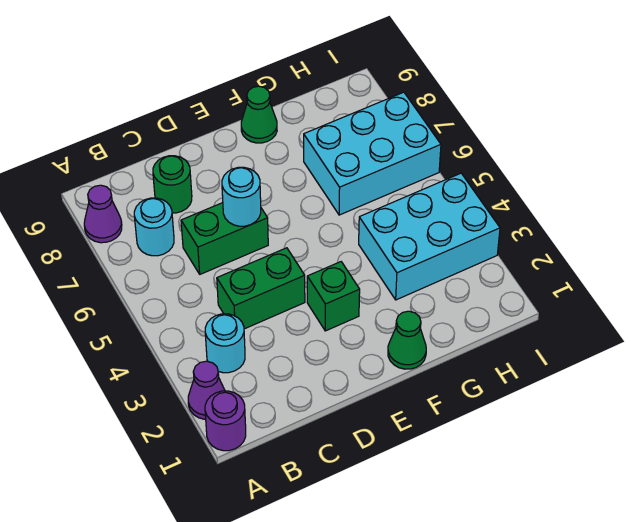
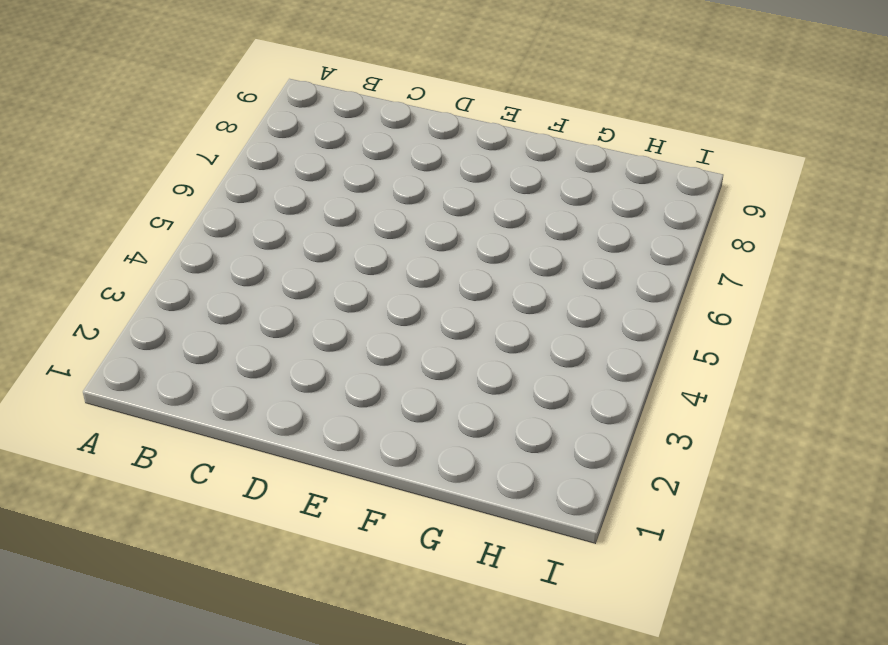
none -> purple 1x1 round brick [205,391,246,451]
none -> purple 1x1 cone [188,361,225,419]
none -> purple 1x1 cone [84,185,122,243]

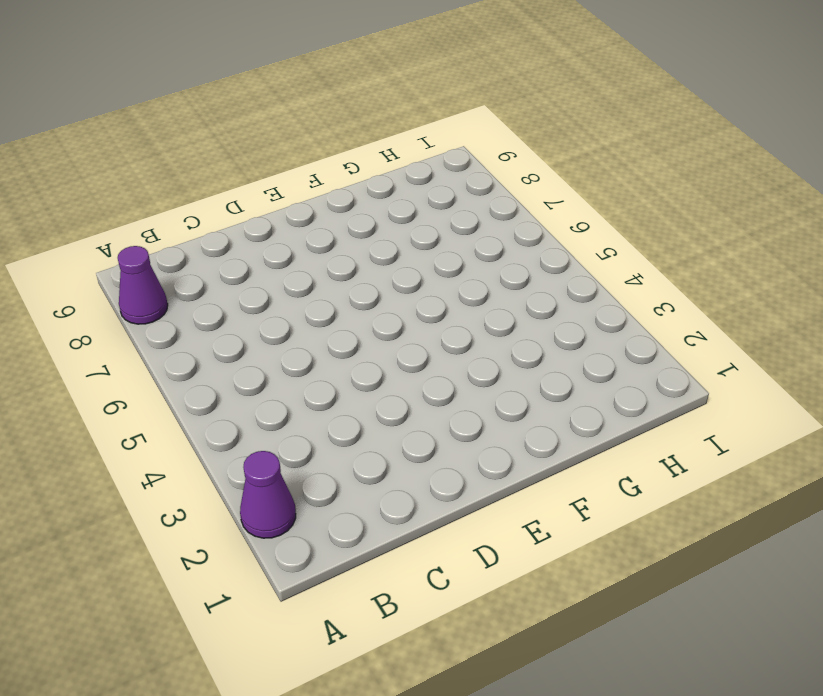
none -> purple 1x1 round brick [205,391,246,451]
none -> cyan 1x1 round brick [205,314,245,373]
none -> cyan 1x1 round brick [134,198,174,256]

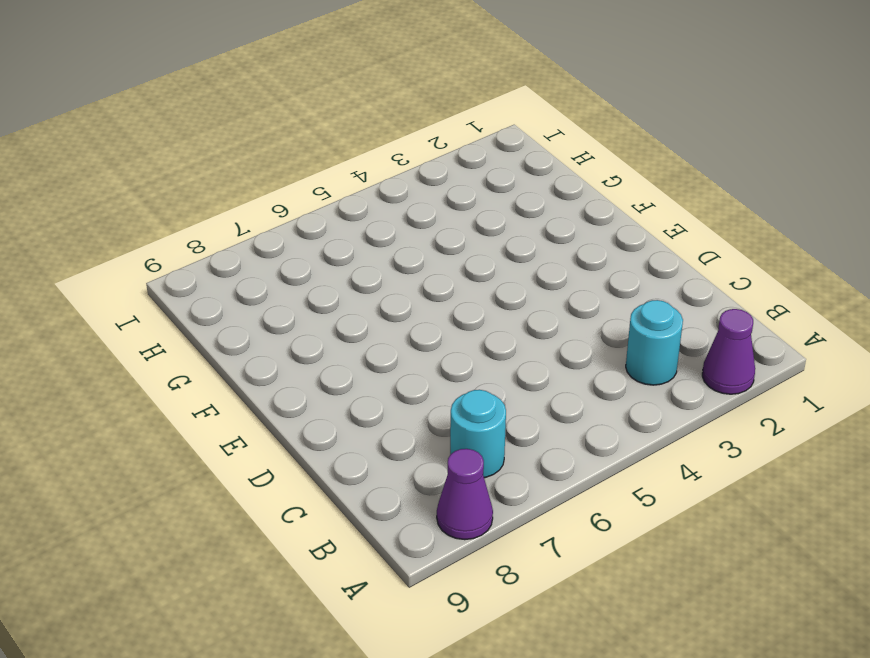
none -> purple 1x1 round brick [205,391,246,451]
none -> green 1x2 brick [217,248,305,329]
none -> green 1x2 brick [181,203,268,274]

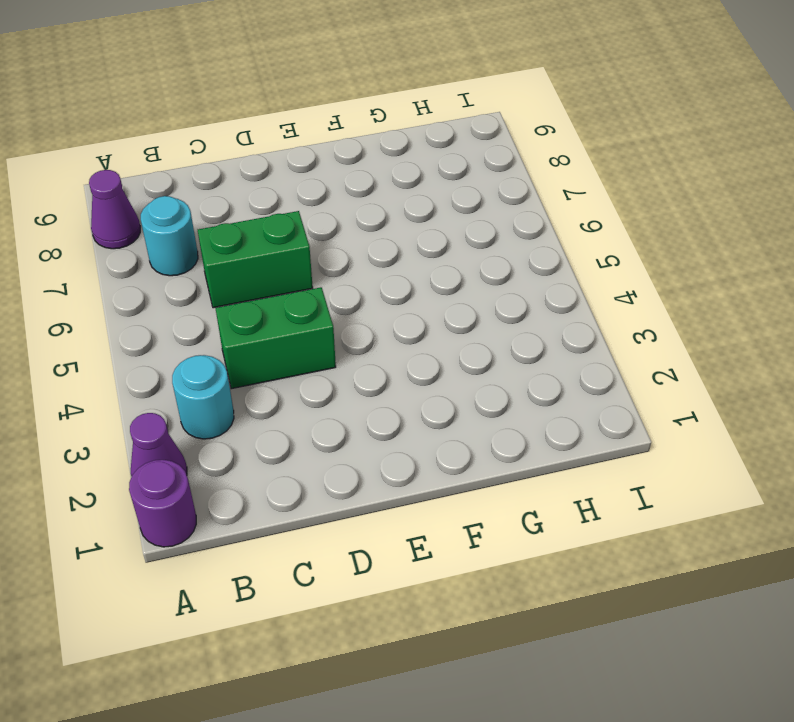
none -> green 1x1 round brick [153,156,192,213]
none -> green 1x1 brick [307,262,360,331]
none -> green 1x1 cone [388,311,426,369]

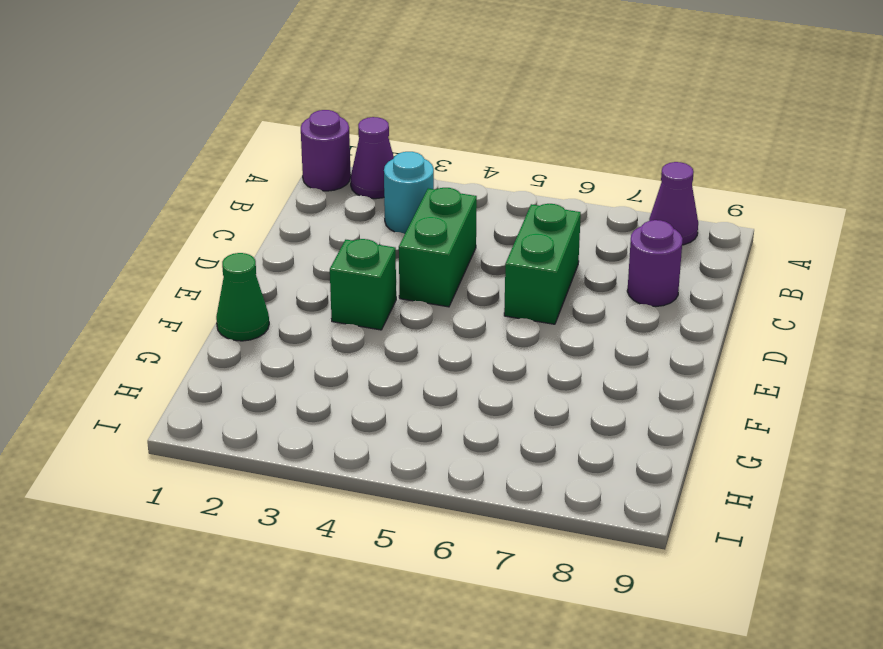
purple 1x1 round brick [627,220,683,306] -> green 1x1 round brick [153,156,192,213]
none -> cyan 1x1 round brick [134,198,174,256]
none -> green 1x1 cone [241,86,277,143]
none -> cyan 2x3 brick [359,173,500,300]

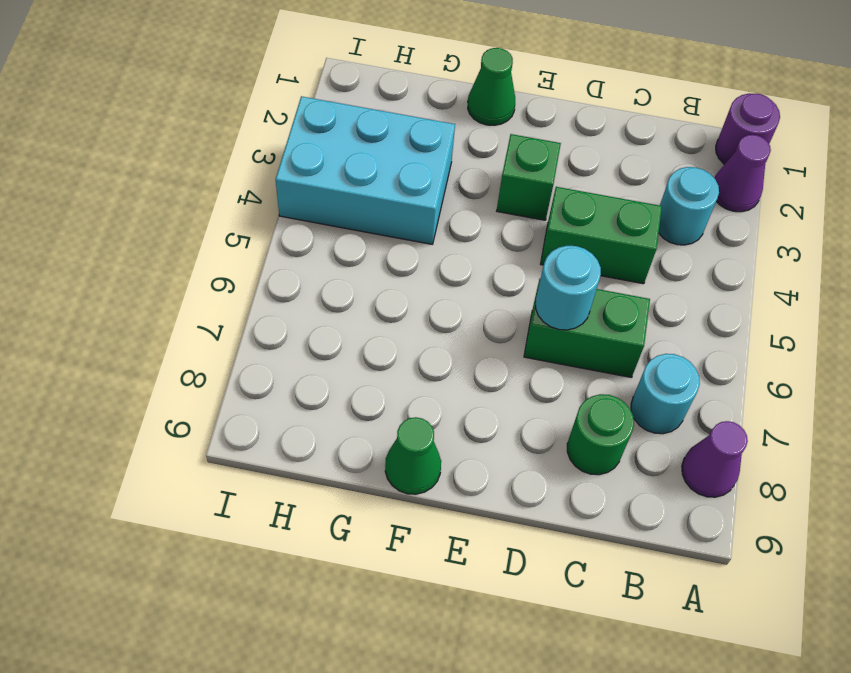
none -> cyan 2x3 brick [304,92,441,215]

